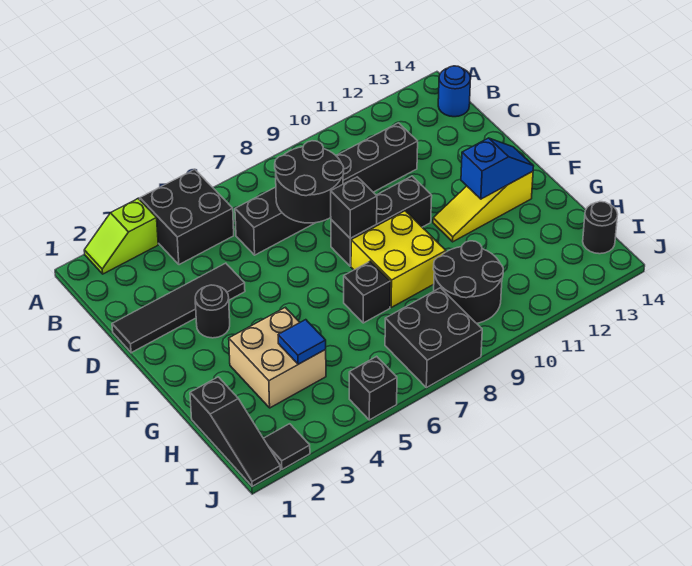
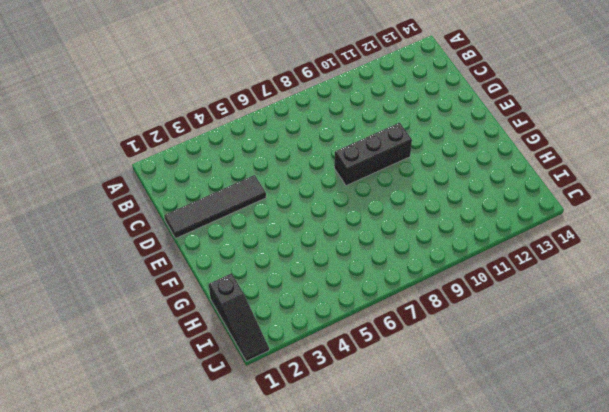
none -> lime 1x2 slope [84,198,158,274]
none -> black 2x2 brick [140,169,234,265]
none -> blue 1x1 round brick [438,66,471,117]

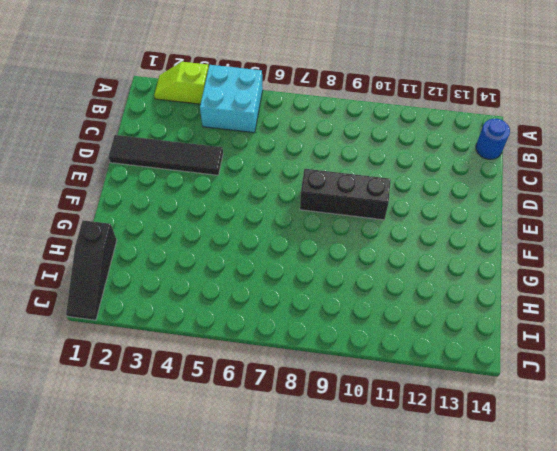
cyan 2x2 brick [200,65,263,133] -> black 2x2 brick [140,169,234,265]
none -> black 1x6 brick [235,123,418,255]
none -> black 1x1 round brick [195,285,230,338]
none -> yellow 2x2 brick [351,211,446,307]

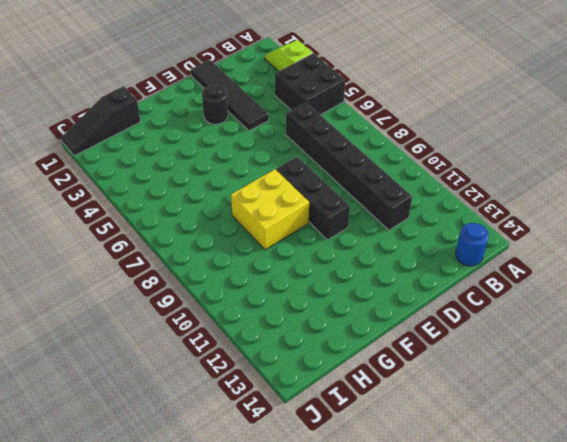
none -> yellow 1x3 slope [433,171,533,242]
none -> tan 2x2 brick [229,307,326,408]
none -> black 1x1 brick [344,261,390,323]

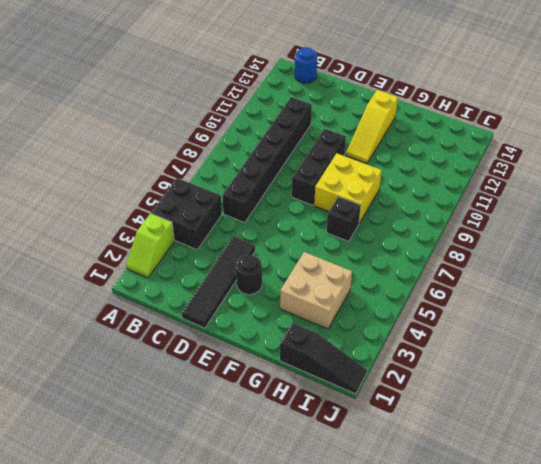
none -> black 2x2 round brick [433,241,503,323]
none -> black 2x2 brick [385,288,482,388]
none -> black 1x1 round brick [583,202,618,254]

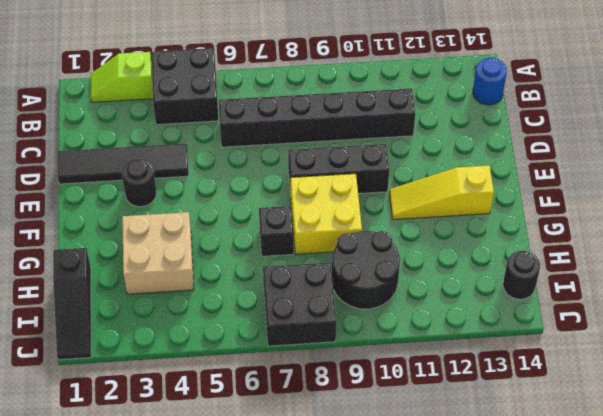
none -> black 1x1 tile [263,424,310,469]
none -> black 1x1 brick [349,356,397,420]
none -> black 2x2 round brick [275,141,344,223]

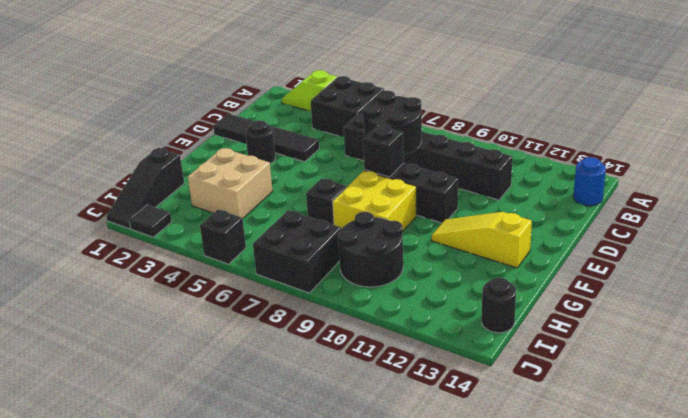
none -> blue 1x2 slope [461,138,534,199]
none -> blue 1x1 tile [278,320,326,364]

